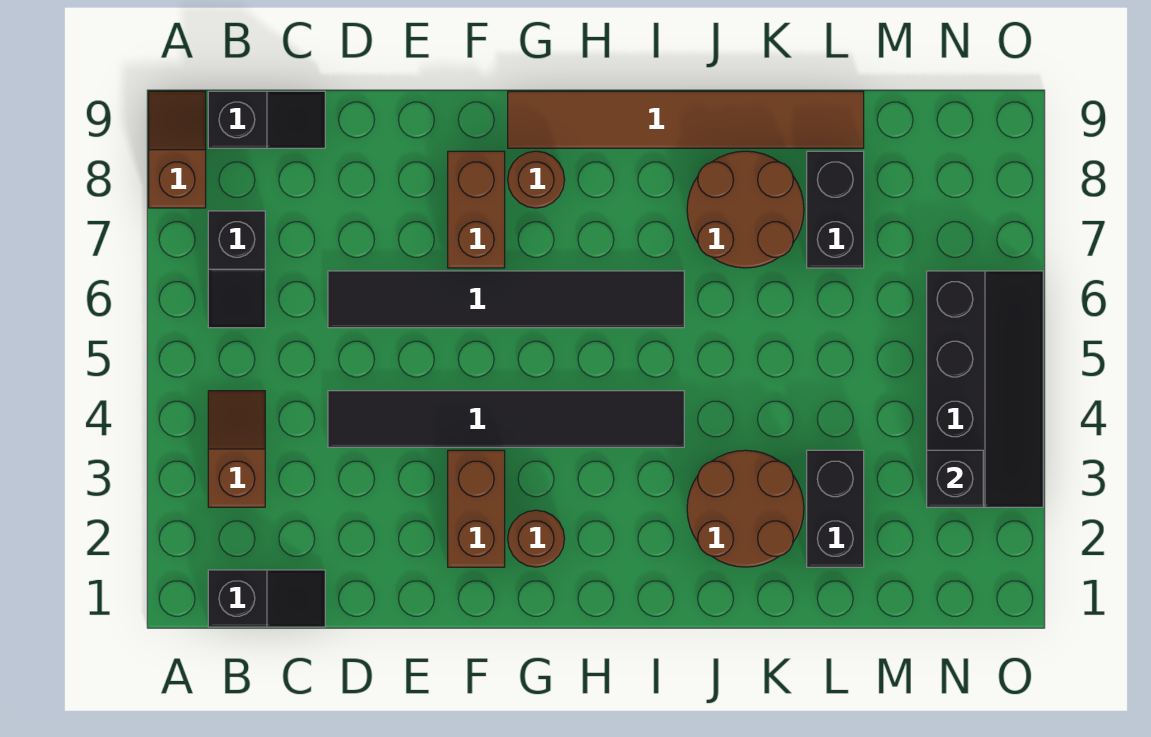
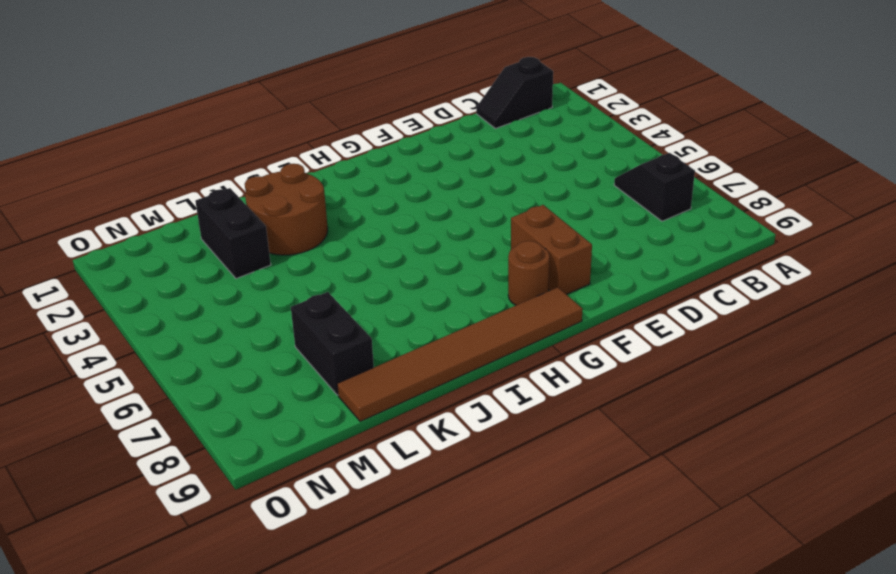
none -> brown 1x2 slope [149,91,206,208]
none -> brown 1x2 slope [208,391,265,507]
none -> black 1x2 slope [208,91,325,148]

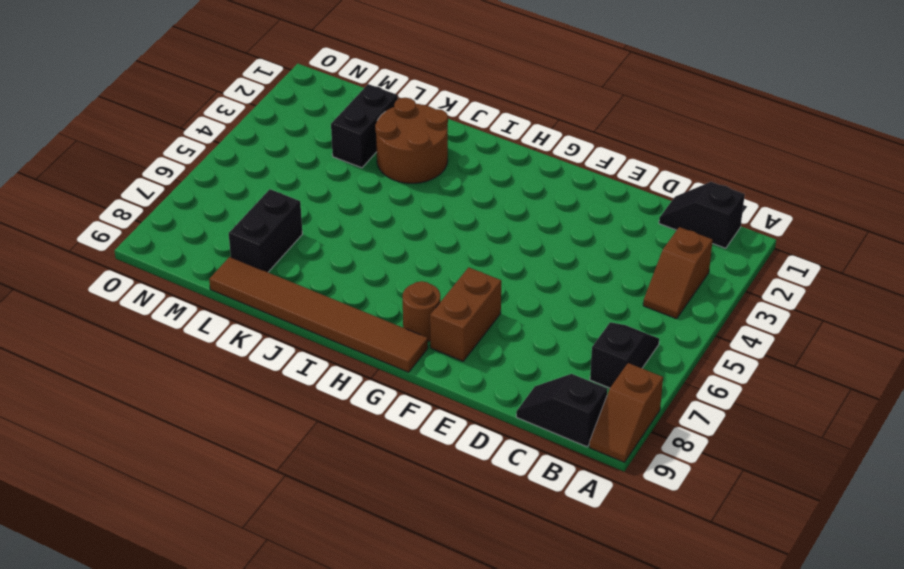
none -> black 1x6 tile [328,391,684,447]
none -> black 1x6 tile [328,271,684,328]
none -> brown 1x2 brick [448,450,505,567]

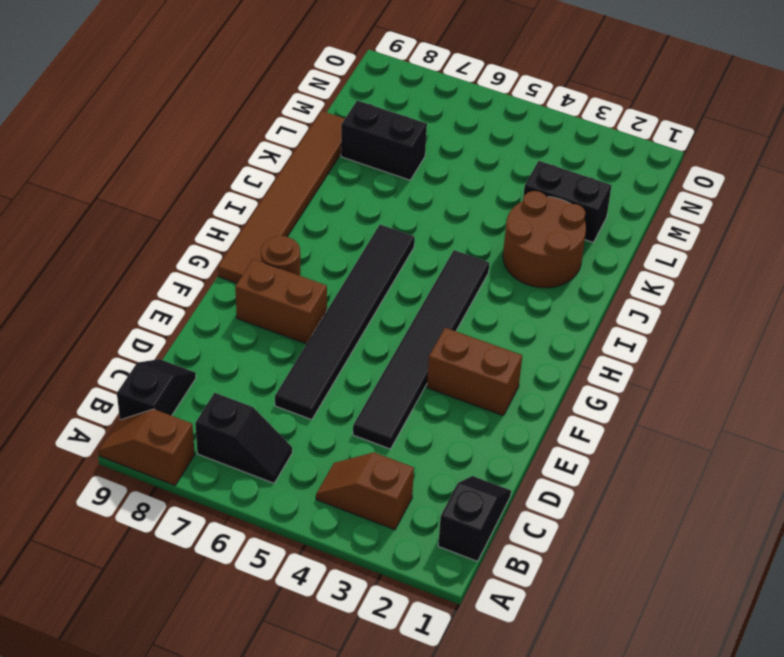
none -> brown 1x1 round brick [508,510,565,567]
none -> brown 2x2 round brick [687,151,804,268]
none -> black 2x4 slope [927,271,1043,507]

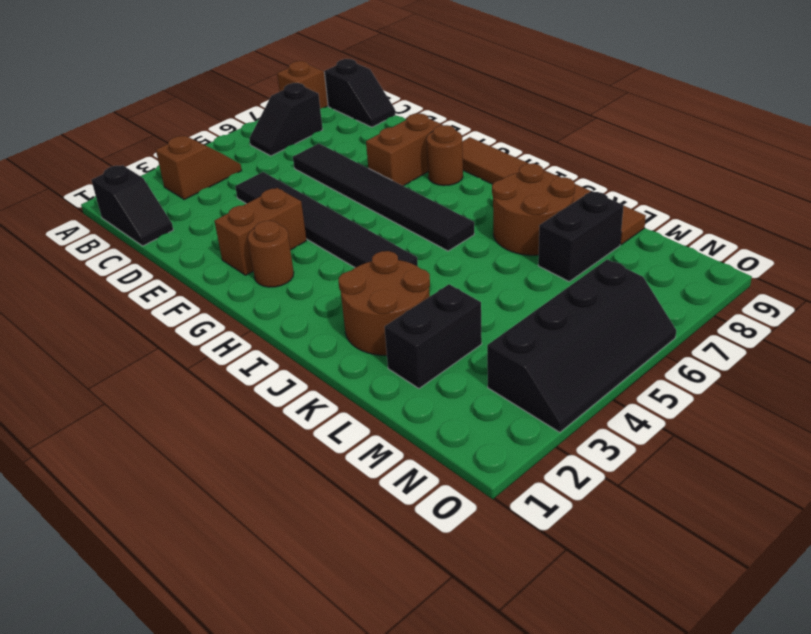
none -> black 1x1 brick [927,450,983,507]

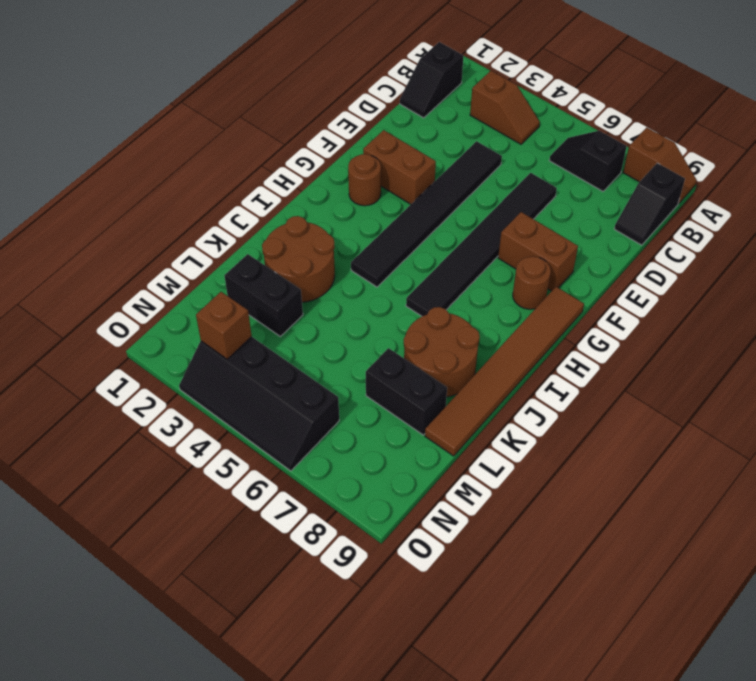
brown 1x1 brick [196,292,252,359] -> black 1x1 brick [927,450,983,507]

